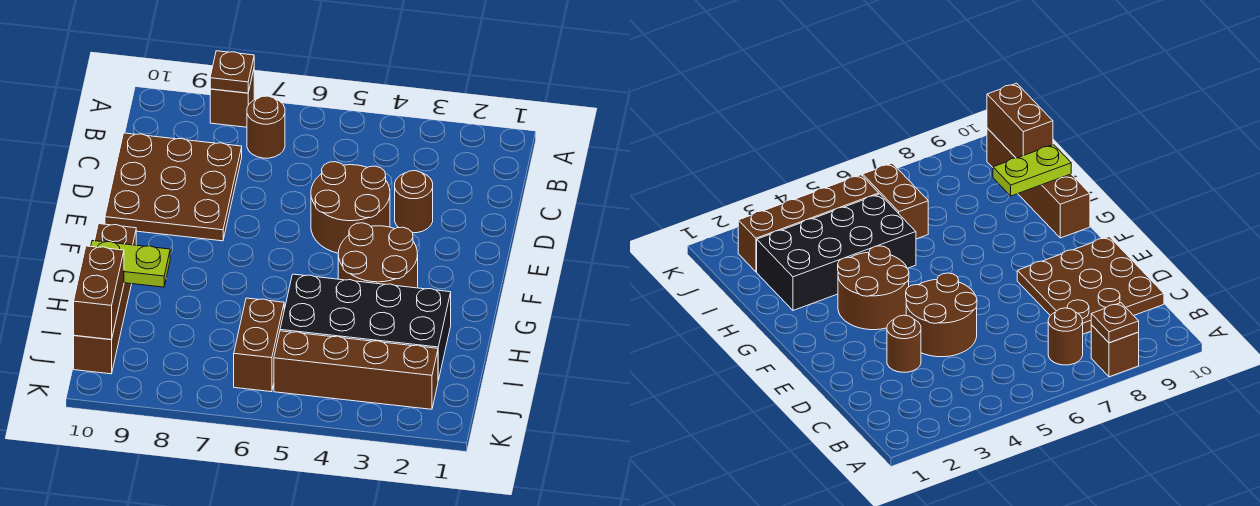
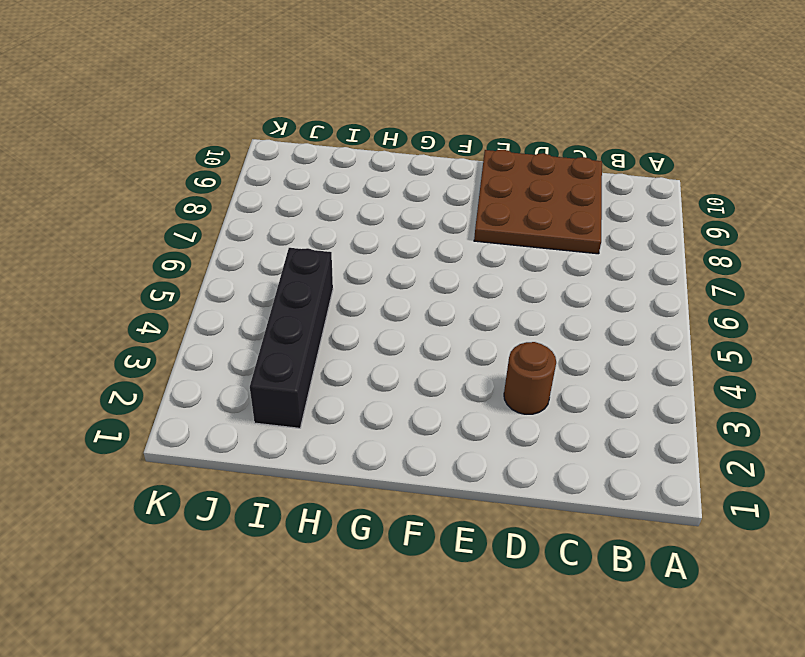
black 1x4 brick [250,248,333,428] -> black 2x4 brick [280,274,451,380]
none -> brown 1x1 brick [210,70,254,127]
none -> brown 1x1 round brick [247,96,285,158]
none -> brown 2x2 round brick [311,162,390,253]

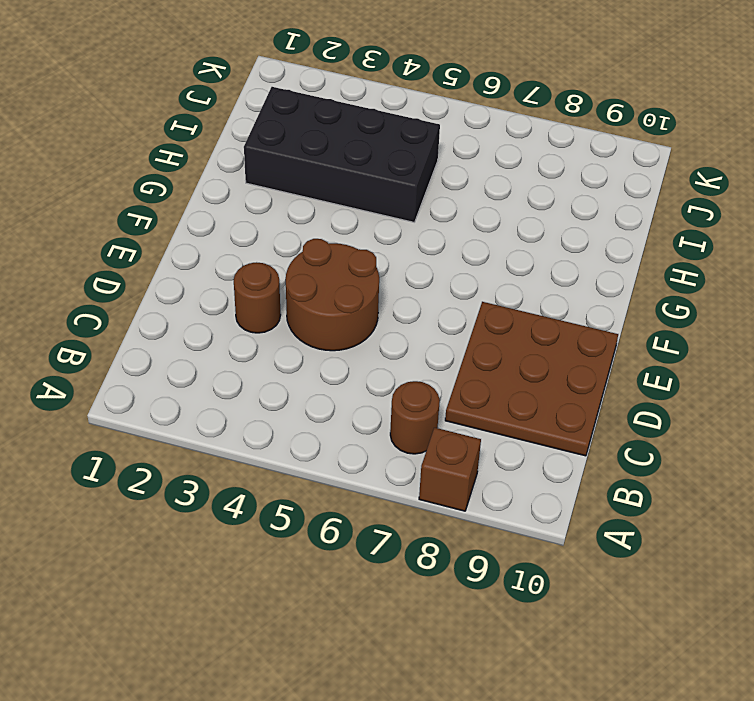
none -> brown 2x2 round brick [338,223,418,288]
none -> brown 1x4 brick [74,224,136,374]
none -> brown 1x2 brick [234,298,284,392]

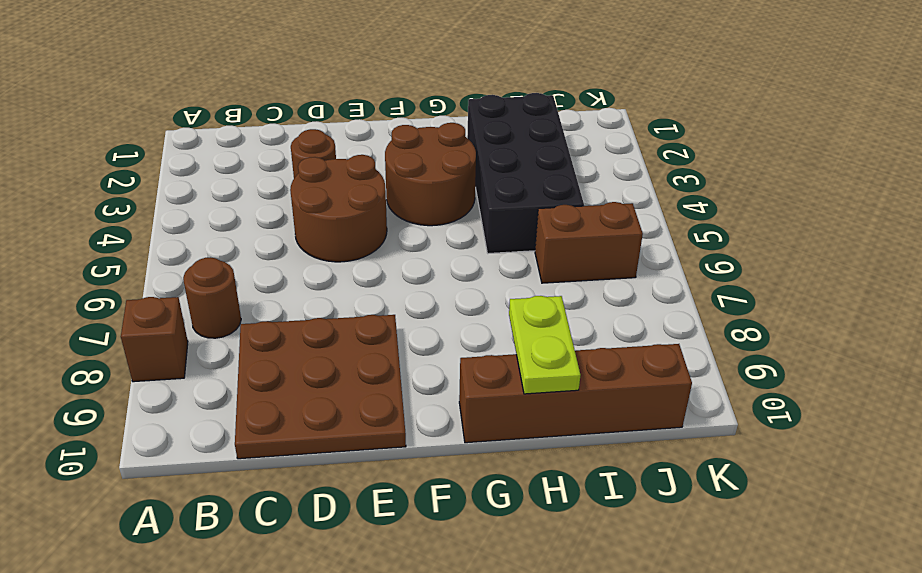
none -> brown 1x4 brick [274,331,438,409]
none -> brown 1x1 plate [210,51,254,93]
none -> brown 1x2 brick [74,246,124,340]

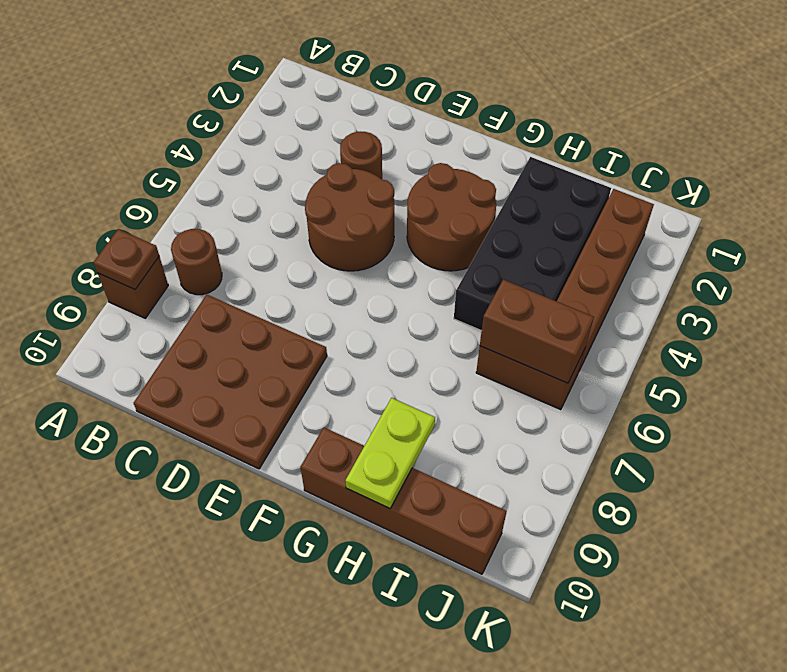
brown 1x2 brick [480,280,594,383] -> brown 1x2 brick moved to [74,246,124,340]

